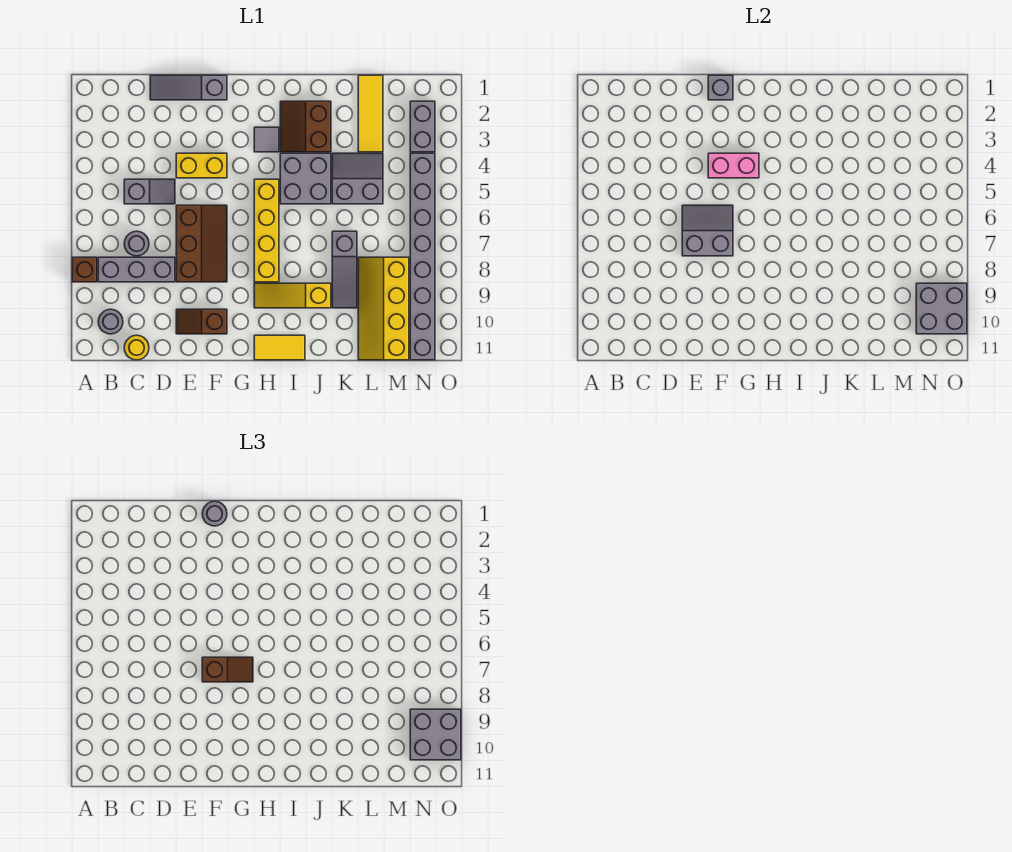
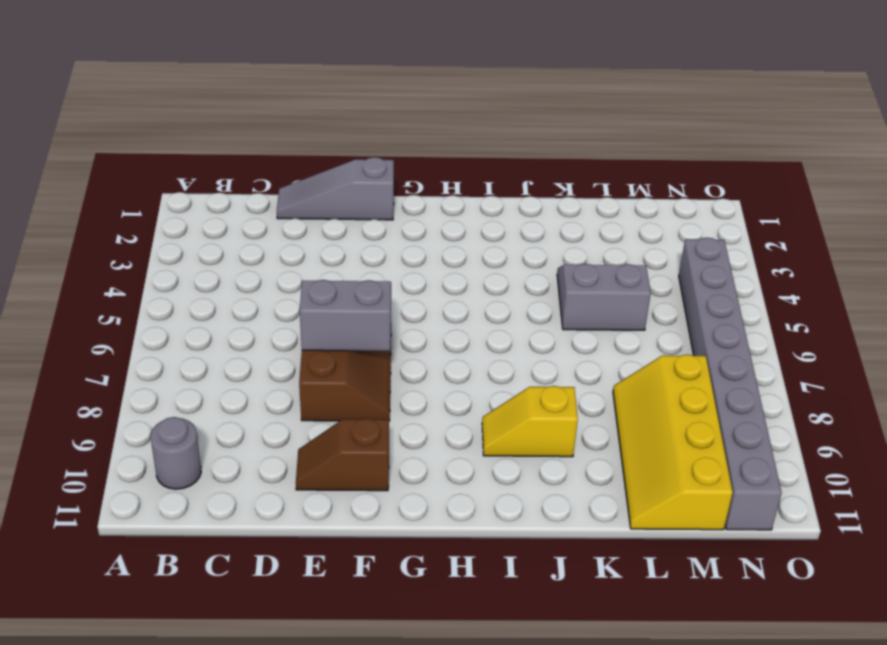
yellow 1x2 slope [482,386,578,457] -> yellow 1x3 slope [254,283,331,308]
none -> brown 1x1 brick [72,257,97,282]
none -> grey 1x3 brick [98,257,175,282]
none -> grey 1x2 slope [124,179,175,204]

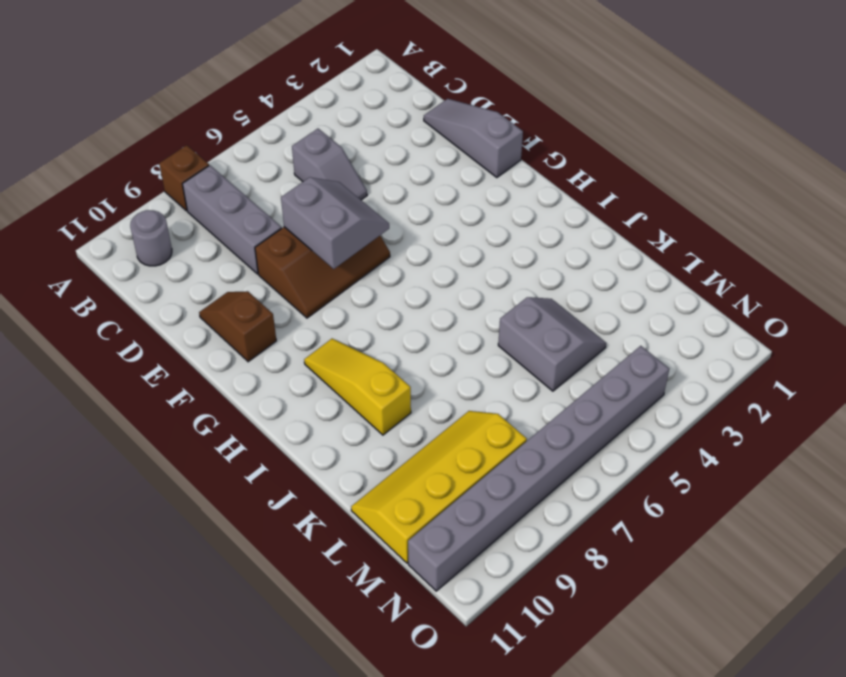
none -> grey 1x1 round brick [124,231,149,256]
none -> yellow 1x1 round brick [124,335,149,360]
none -> yellow 1x2 brick [176,153,227,178]

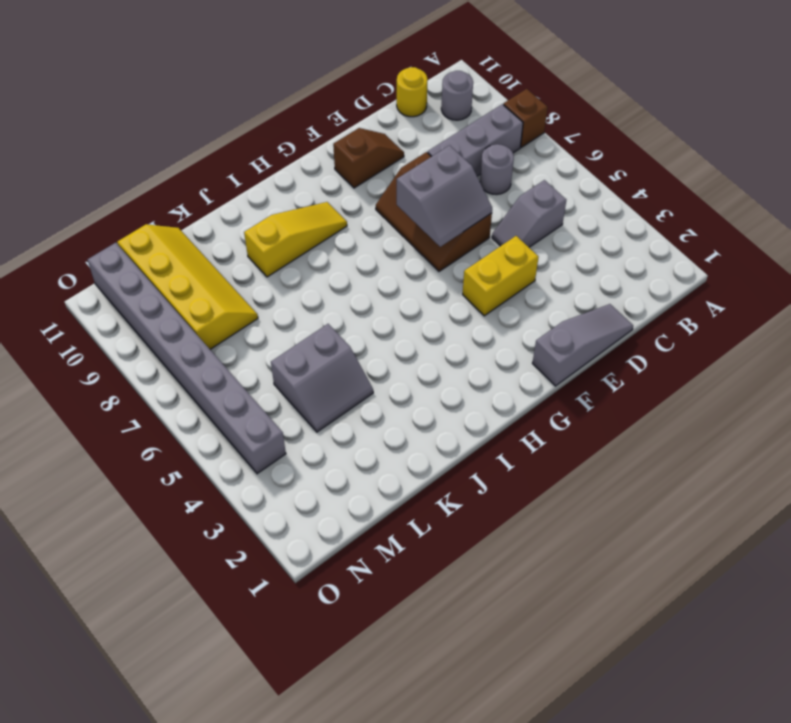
none -> grey 1x1 tile [254,127,279,152]
none -> yellow 1x4 brick [254,179,279,282]
none -> yellow 1x2 tile [254,335,305,360]

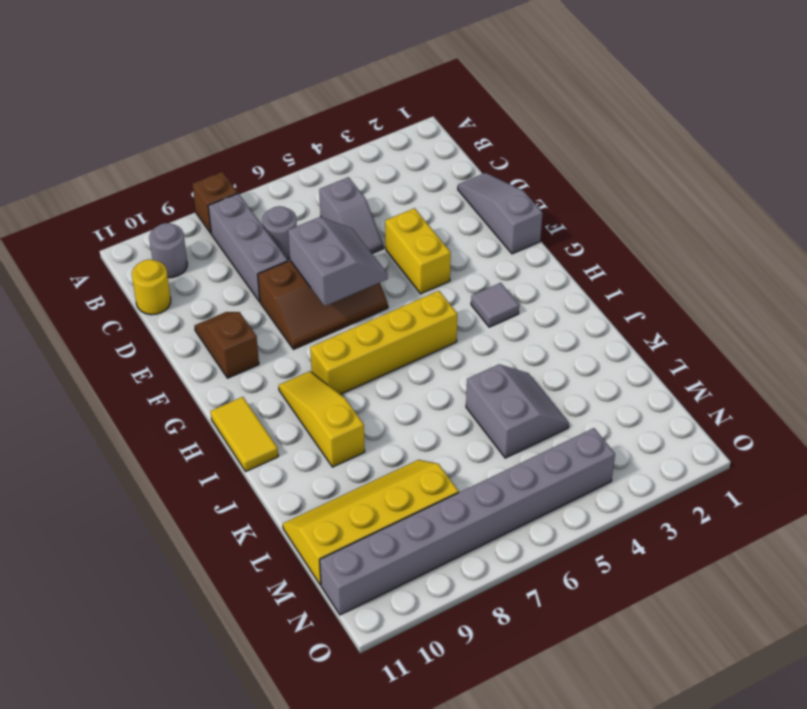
none -> brown 2x2 slope [280,101,331,152]
none -> grey 2x2 brick [280,153,331,204]
none -> grey 1x3 slope [332,231,357,308]

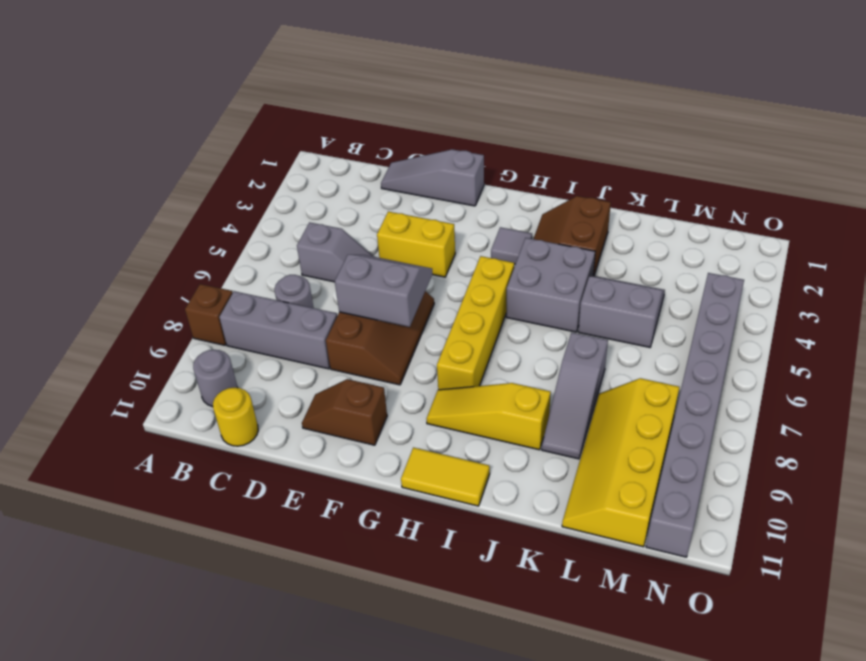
none -> yellow 1x3 tile [358,75,383,152]
none -> grey 1x2 brick [410,101,435,152]
none -> grey 1x1 brick [708,75,733,100]

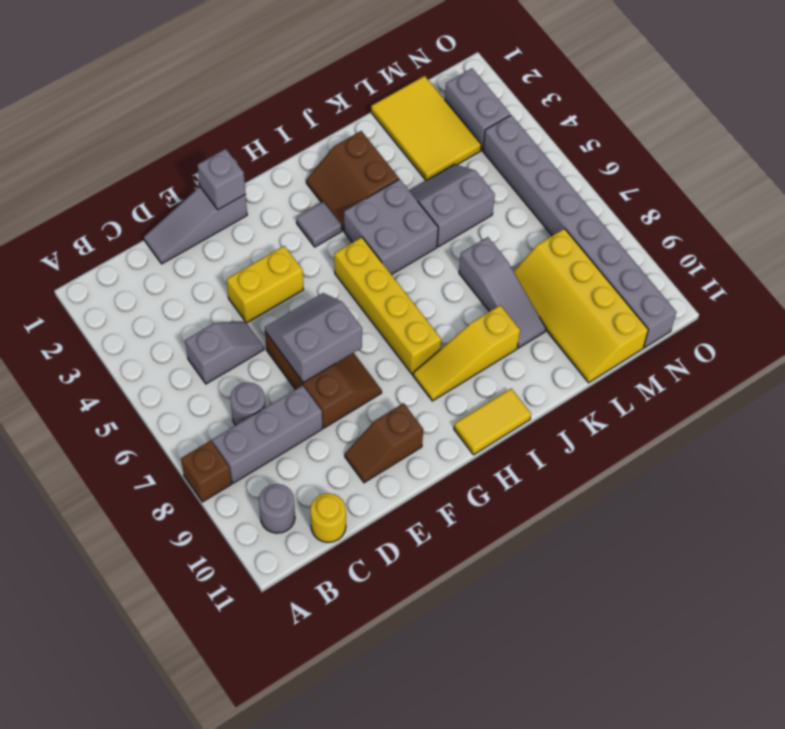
yellow 2x3 tile [371,76,481,181] -> yellow 1x3 tile [358,75,383,152]
none -> pink 1x2 brick [708,153,759,178]
none -> grey 2x2 brick [916,283,967,334]
none -> grey 1x1 round brick [202,501,227,526]

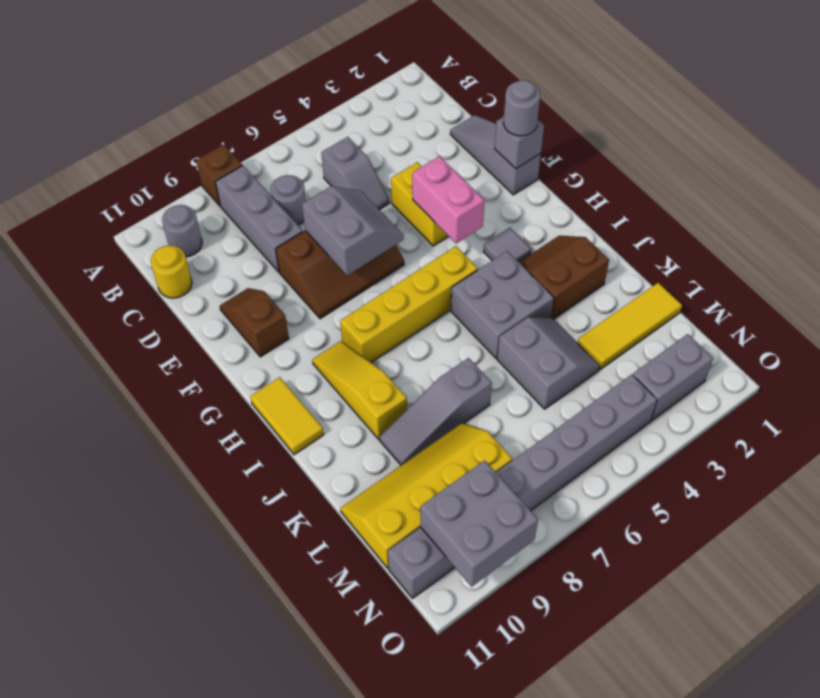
none -> brown 1x2 slope [202,657,253,682]
none -> grey 2x2 brick [410,709,461,760]

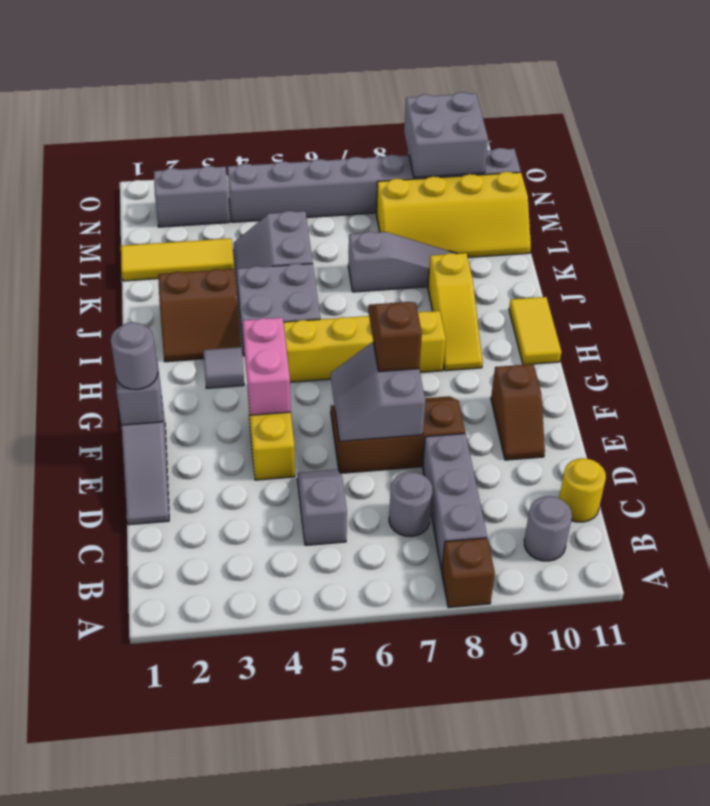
none -> grey 2x2 brick [410,709,461,760]

